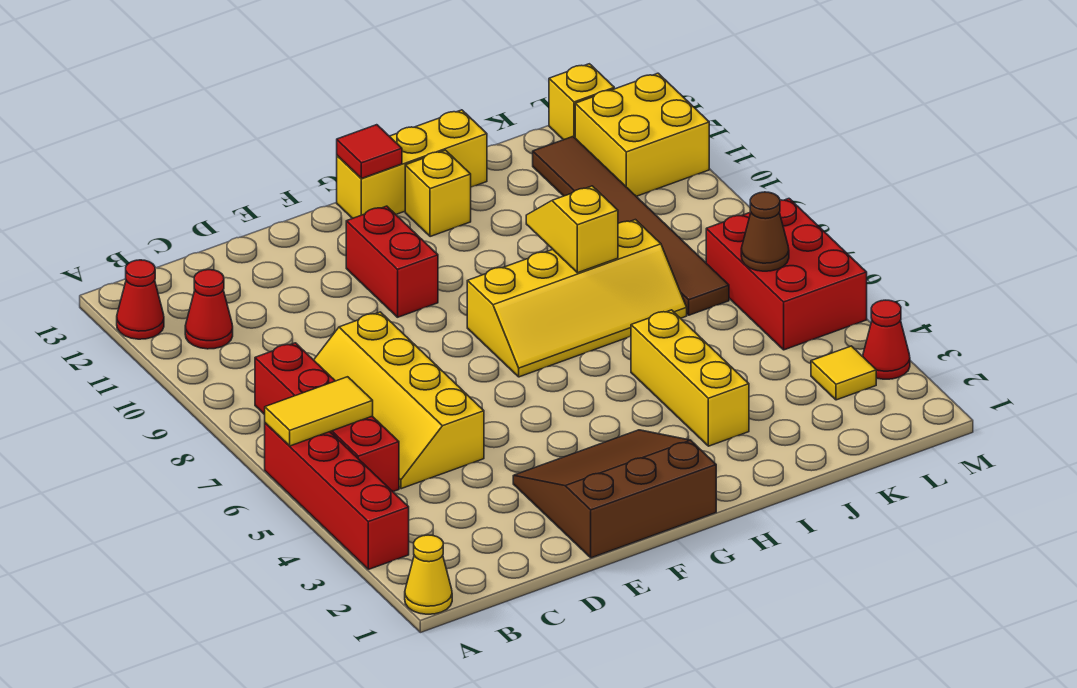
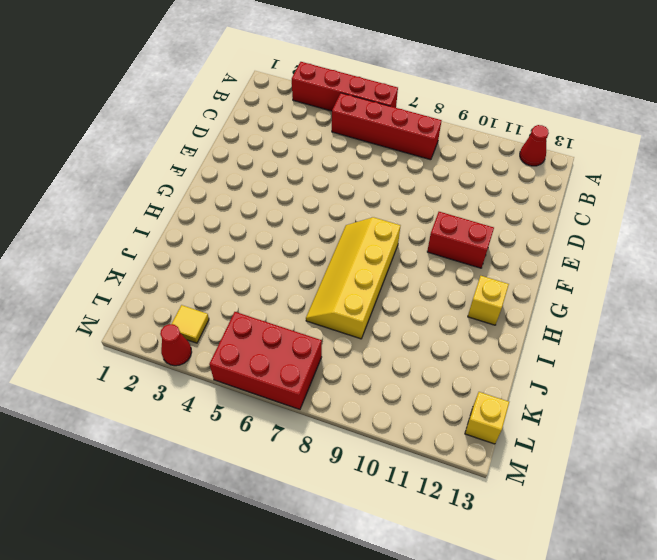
none -> yellow 1x1 cone [405,535,452,614]
none -> red 1x1 cone [185,270,233,349]
none -> yellow 2x4 slope [314,312,484,489]

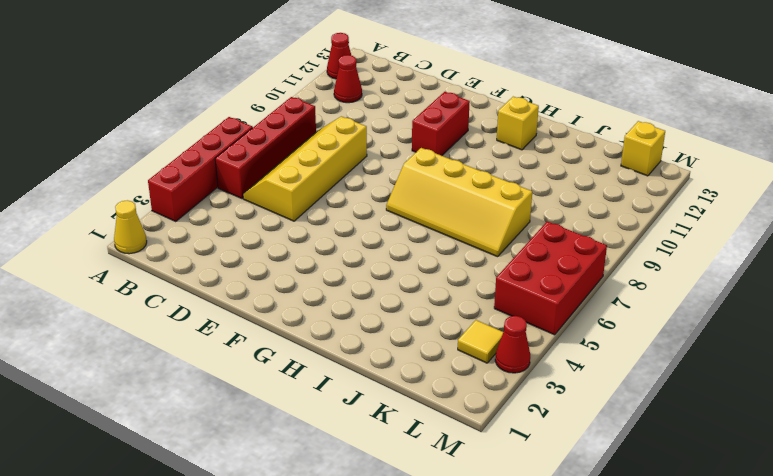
none -> brown 3x3 slope [513,430,716,558]
none -> yellow 1x3 brick [337,110,487,219]
none -> yellow 1x3 brick [631,310,749,446]

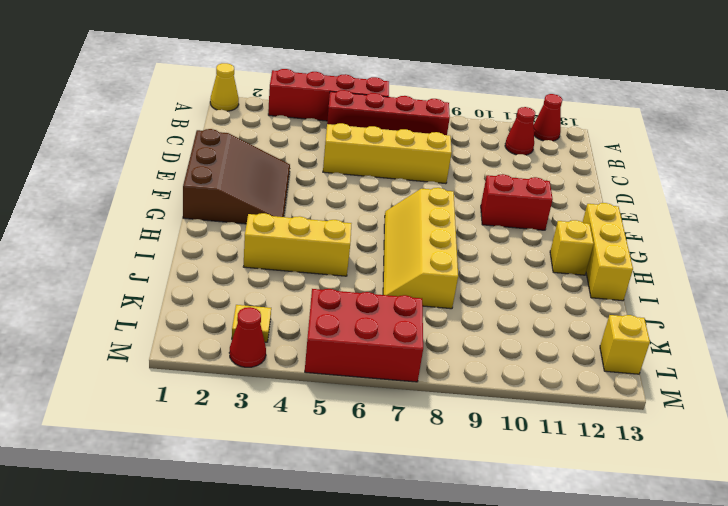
none -> brown 1x6 tile [533,137,729,315]
none -> yellow 2x2 brick [575,73,709,196]
none -> yellow 1x2 tile [265,377,373,446]

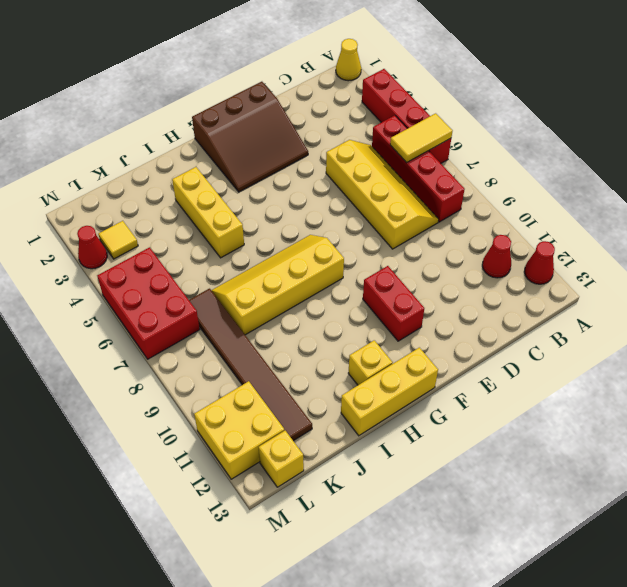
none -> red 1x1 tile [337,125,402,179]
none -> yellow 1x2 slope [526,186,618,273]
none -> brown 1x1 cone [741,192,789,271]

